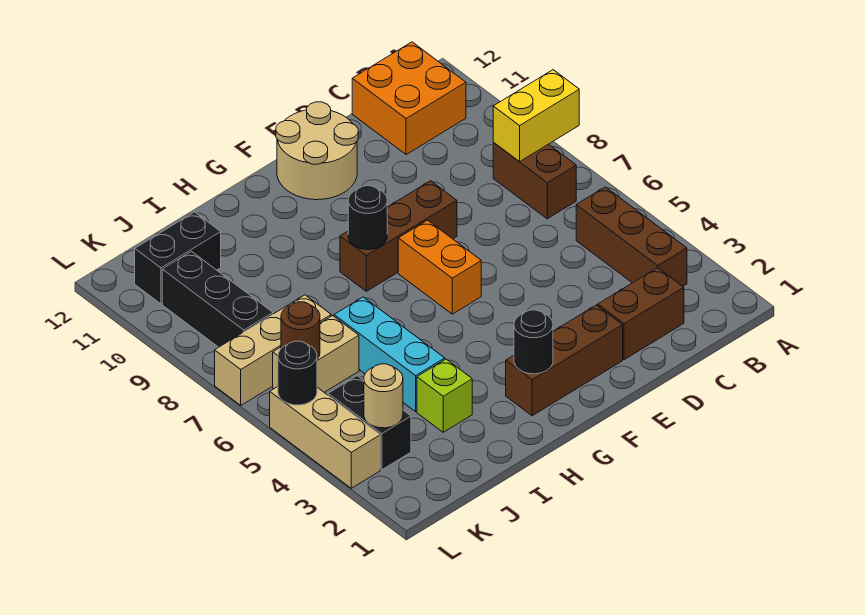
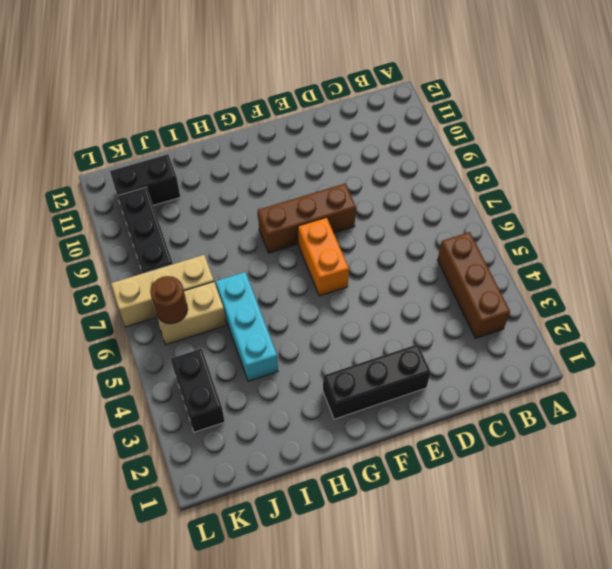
black 1x3 brick [323,344,431,419] -> brown 1x3 brick [506,305,623,416]
none -> brown 1x2 brick [493,143,576,219]
none -> orange 2x2 brick [352,42,466,155]
none -> brown 1x2 brick [598,268,684,360]

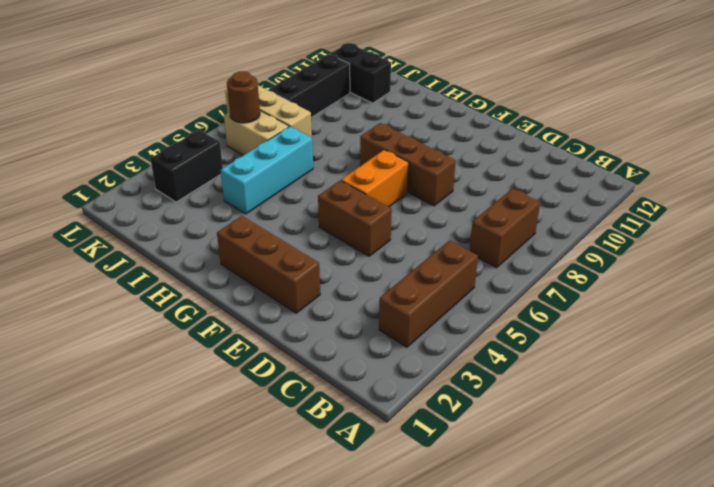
brown 1x2 brick [318,180,392,256] -> brown 1x2 brick moved to [598,268,684,360]
none -> orange 2x2 brick [352,42,466,155]
none -> tan 2x2 round brick [276,102,358,200]
none -> lime 1x1 brick [417,359,472,432]

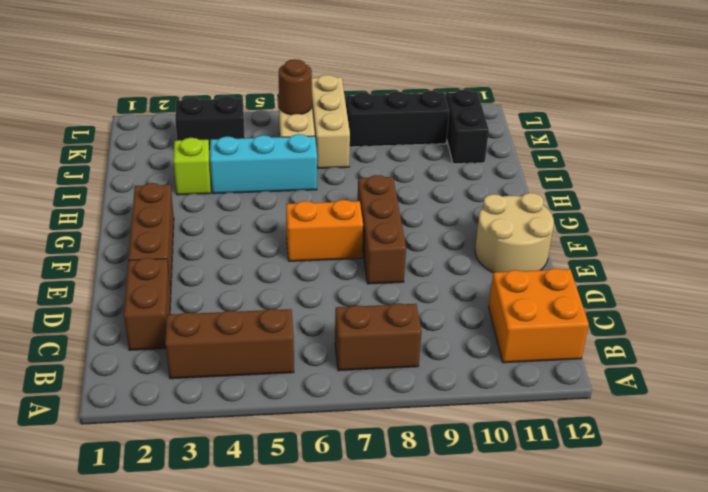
none -> tan 1x3 brick [270,387,380,488]
none -> yellow 1x2 brick [493,70,579,162]
none -> black 1x1 round brick [514,310,553,374]

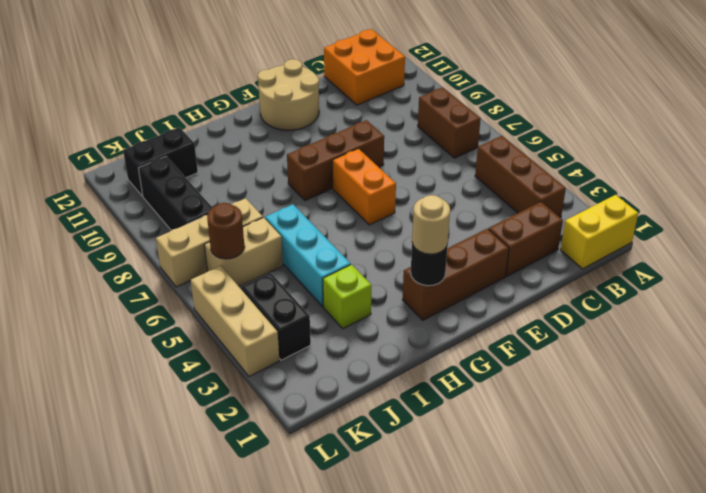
yellow 1x2 brick [561,195,638,269] -> yellow 1x2 brick moved to [493,70,579,162]
tan 1x1 round brick [412,195,450,254] -> tan 1x1 round brick moved to [364,364,403,428]
none -> black 1x1 round brick [348,186,387,250]
none -> black 1x1 round brick [278,341,317,405]

